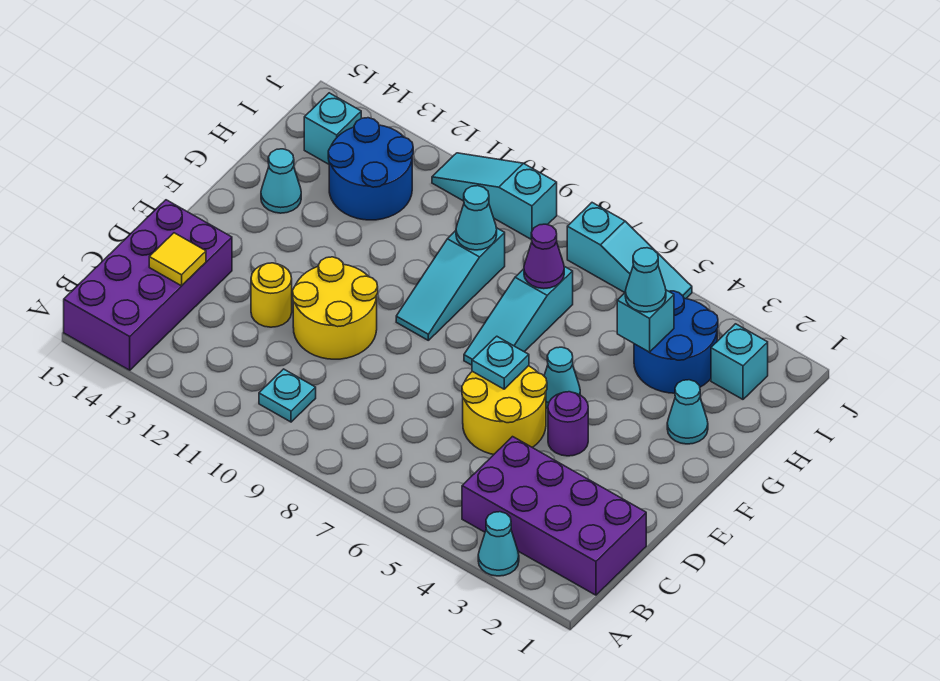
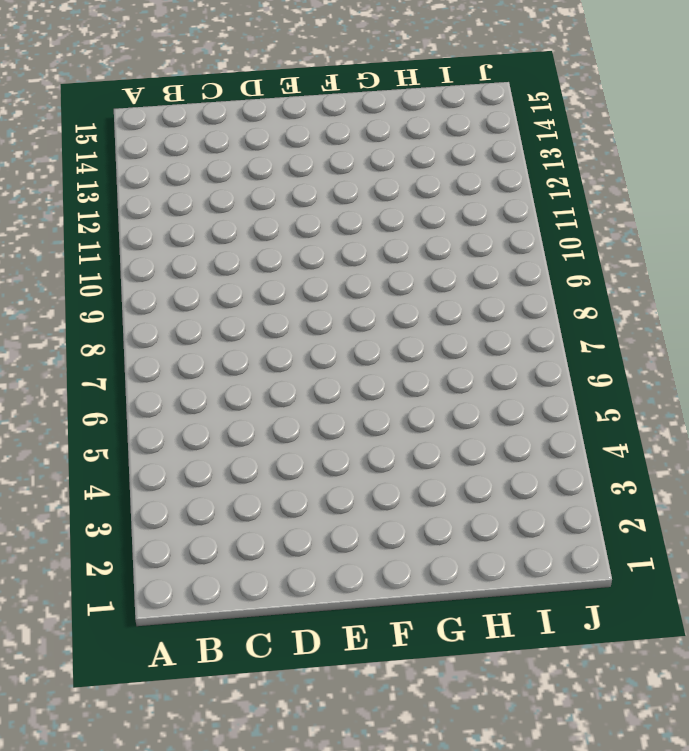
none -> cyan 1x1 cone [478,512,519,576]
none -> purple 2x4 brick [64,200,232,370]
none -> purple 2x4 brick [462,437,646,595]

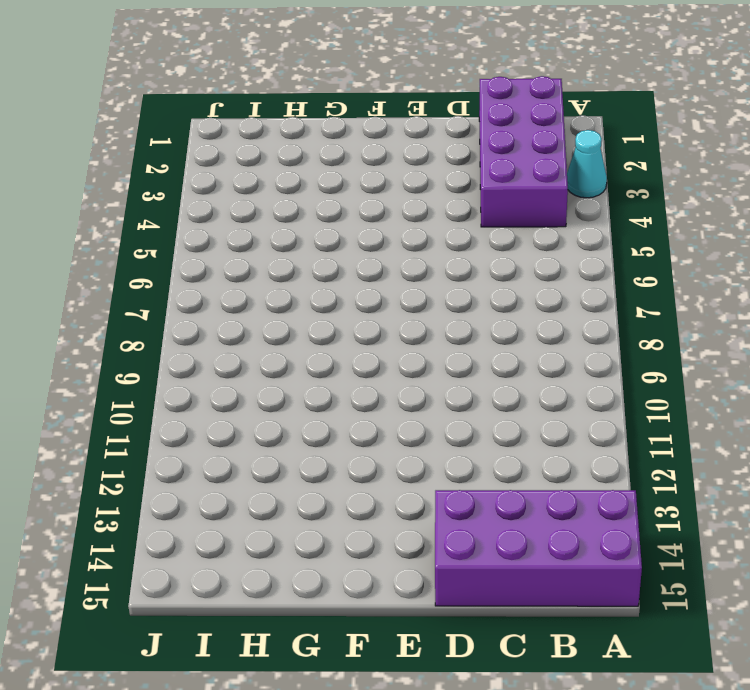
none -> cyan 1x1 plate [259,369,316,422]
none -> yellow 2x2 round brick [462,366,547,454]
none -> yellow 2x2 round brick [293,257,378,359]

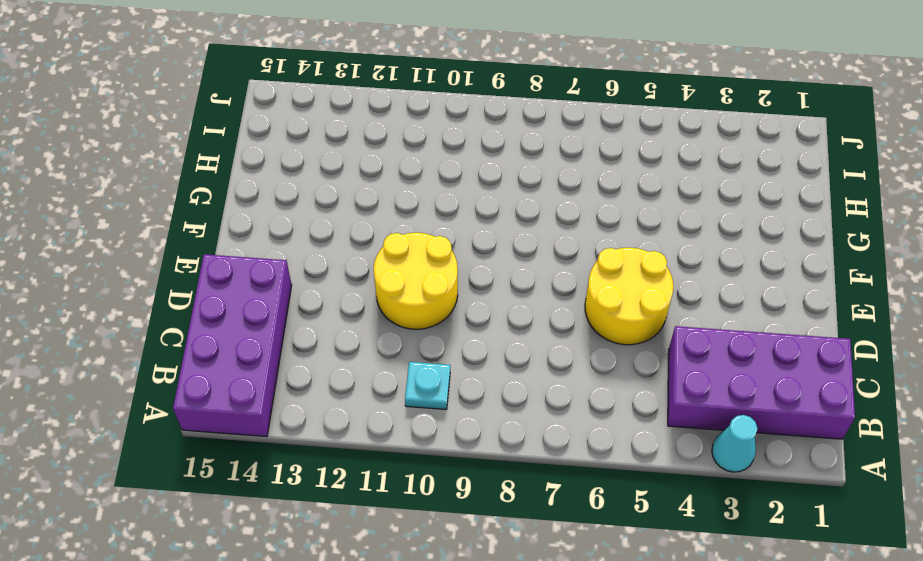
none -> yellow 1x1 round brick [251,263,292,327]
none -> purple 1x1 round brick [548,392,588,456]
none -> cyan 1x1 cone [544,347,580,408]

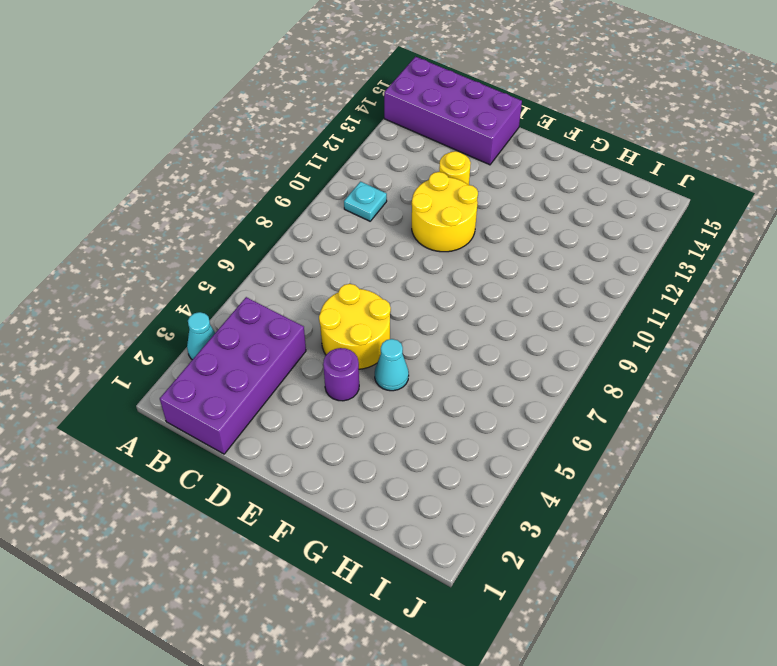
none -> cyan 1x3 slope [464,266,573,365]
none -> cyan 1x3 slope [396,228,505,340]
none -> cyan 1x1 cone [667,380,708,444]

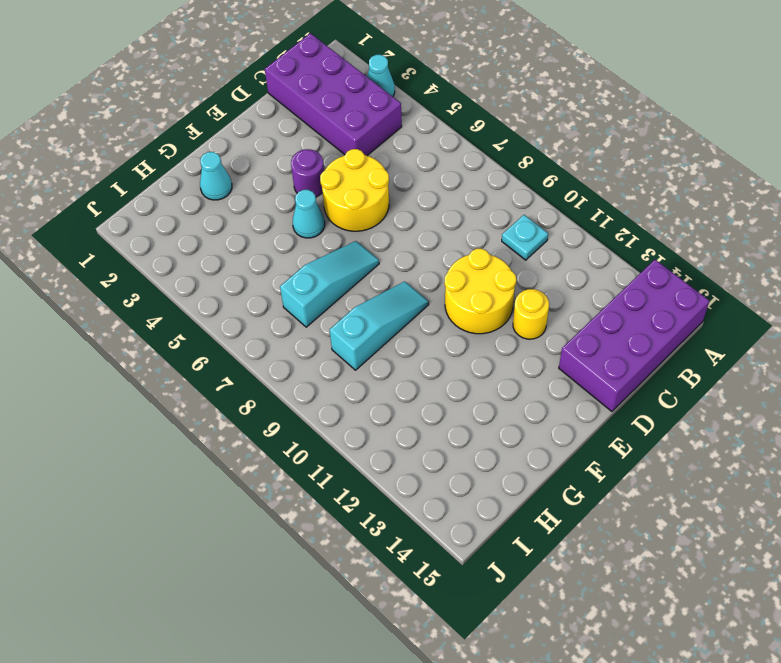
none -> cyan 1x1 cone [261,149,301,213]
none -> blue 2x2 round brick [634,291,718,393]
none -> blue 2x2 round brick [328,118,413,220]

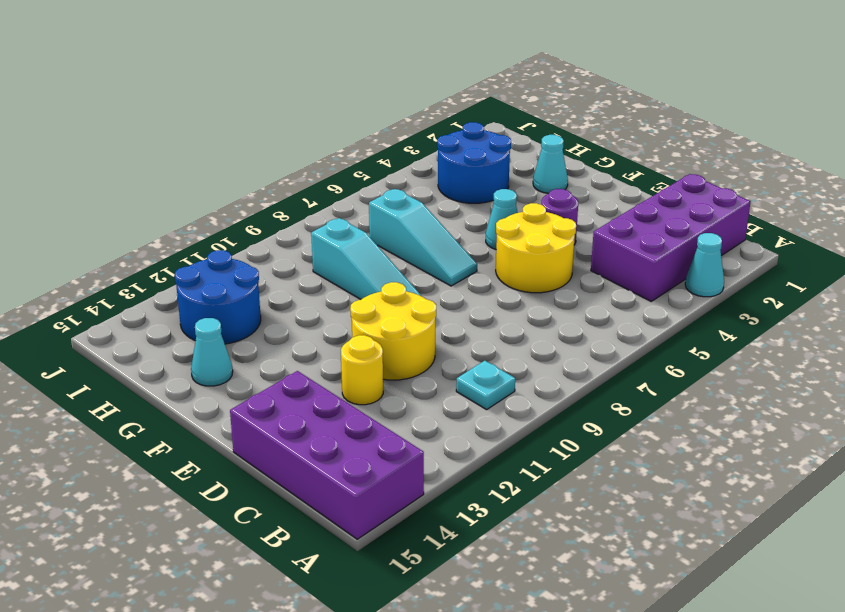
none -> cyan 1x1 brick [711,324,768,399]
none -> cyan 1x1 brick [304,93,361,164]
none -> cyan 1x3 slope [567,203,692,299]

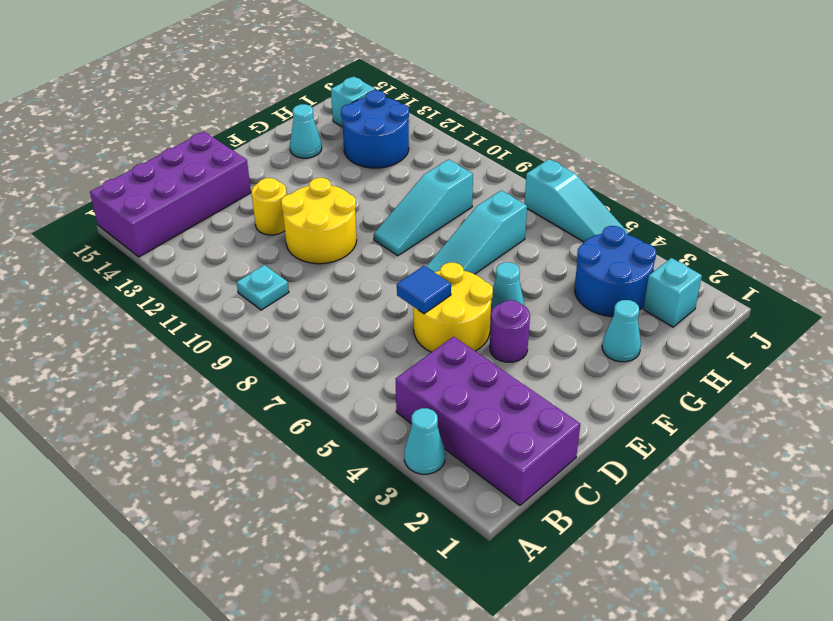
blue 1x1 tile [397,266,451,314] -> none
none -> cyan 1x3 slope [432,153,557,240]
none -> yellow 1x1 tile [149,233,206,286]
none -> cyan 1x1 plate [472,336,529,389]

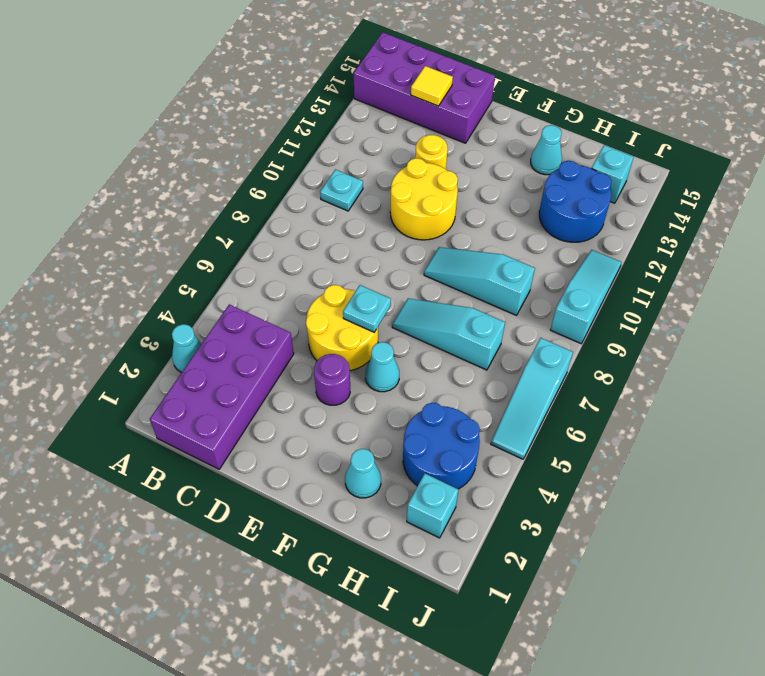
none -> cyan 1x1 brick [617,290,674,352]
none -> purple 1x1 cone [524,224,564,289]
none -> cyan 1x1 cone [456,186,497,250]

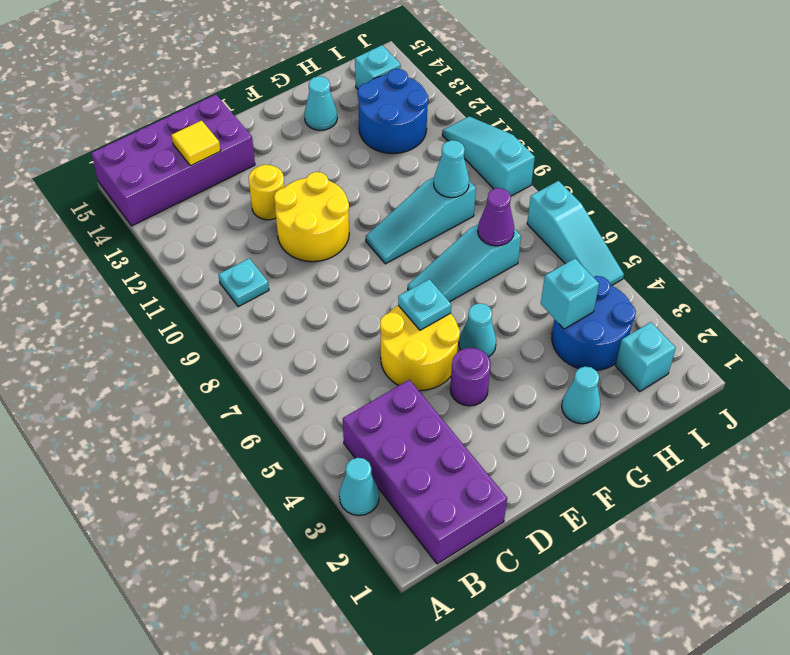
none -> cyan 1x1 cone [625,248,666,312]

